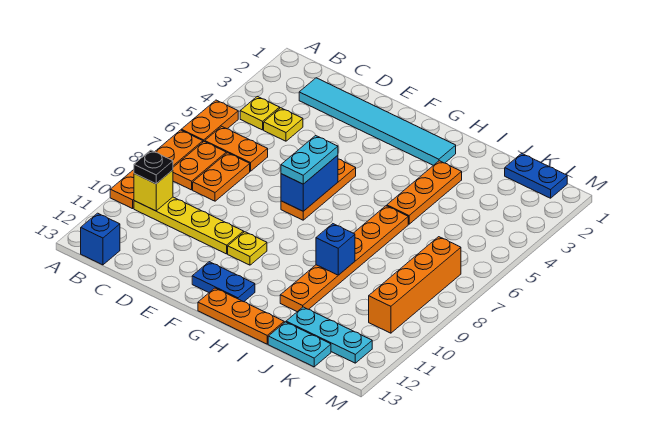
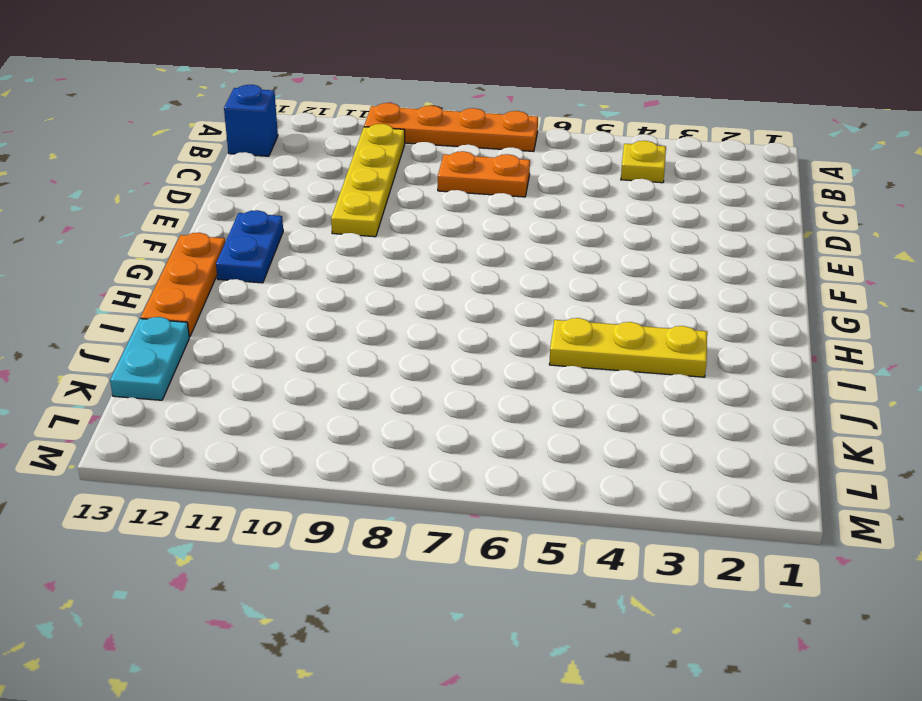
yellow 1x3 plate [549,318,707,377] -> orange 1x3 plate [387,161,462,224]
none -> orange 1x2 plate [181,100,238,142]
none -> orange 1x2 plate [205,126,268,171]
none -> orange 1x2 plate [173,141,226,190]

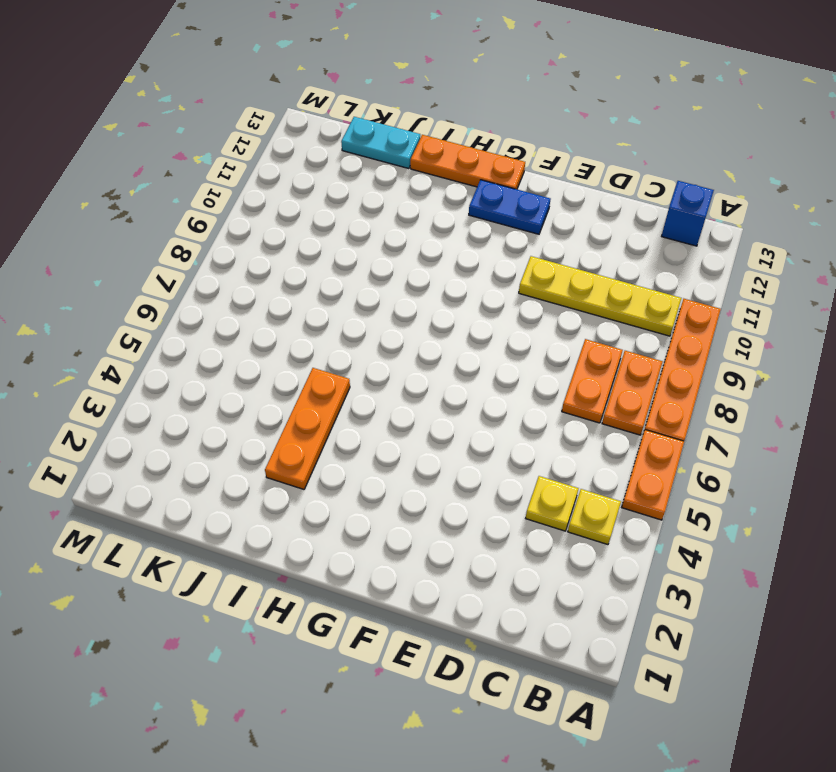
none -> orange 1x2 plate [205,126,268,171]
none -> cyan 1x6 tile [299,78,456,165]
none -> orange 1x3 plate [281,159,356,220]

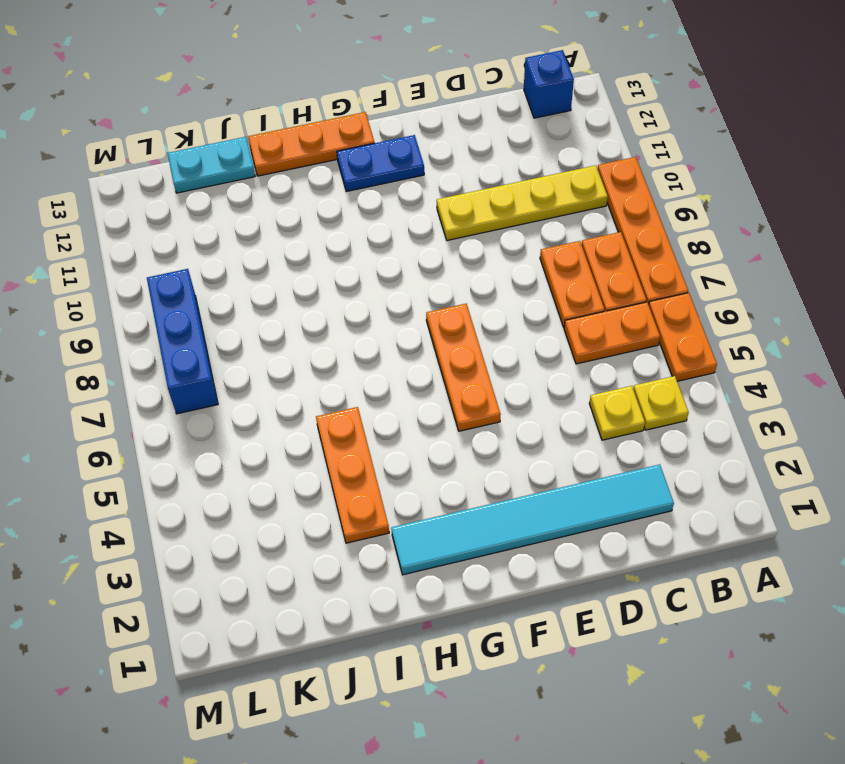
blue 1x3 brick [147,269,218,414] -> orange 1x4 brick [369,237,461,333]
none -> yellow 1x1 plate [228,232,267,265]
none -> orange 1x6 plate [280,206,408,312]
none -> cyan 1x3 plate [286,307,372,363]

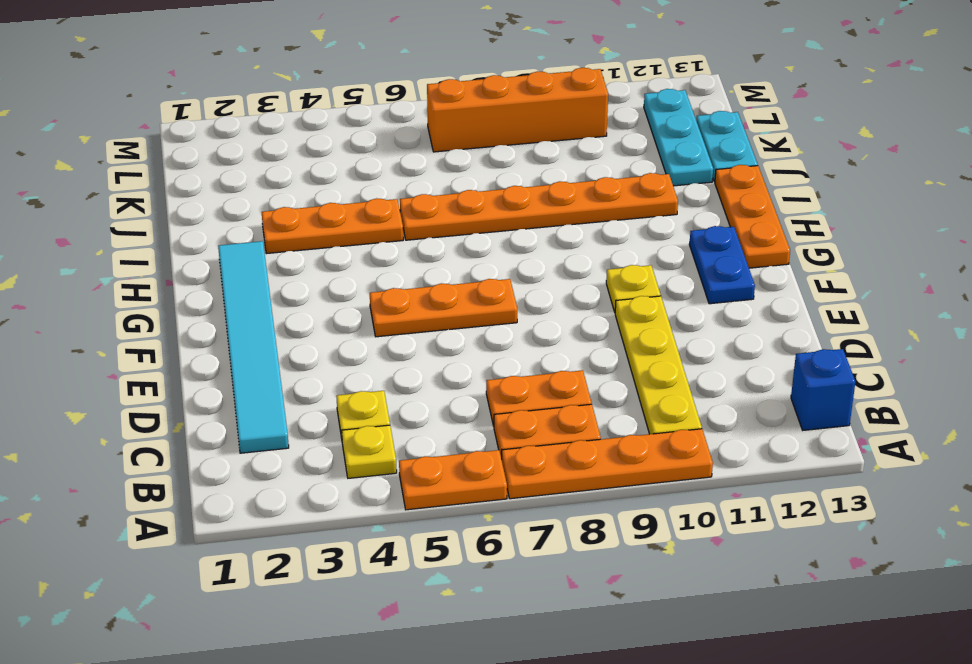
none -> orange 1x2 plate [205,126,268,171]
none -> blue 1x2 plate [505,153,567,198]
none -> yellow 1x1 brick [134,170,173,211]

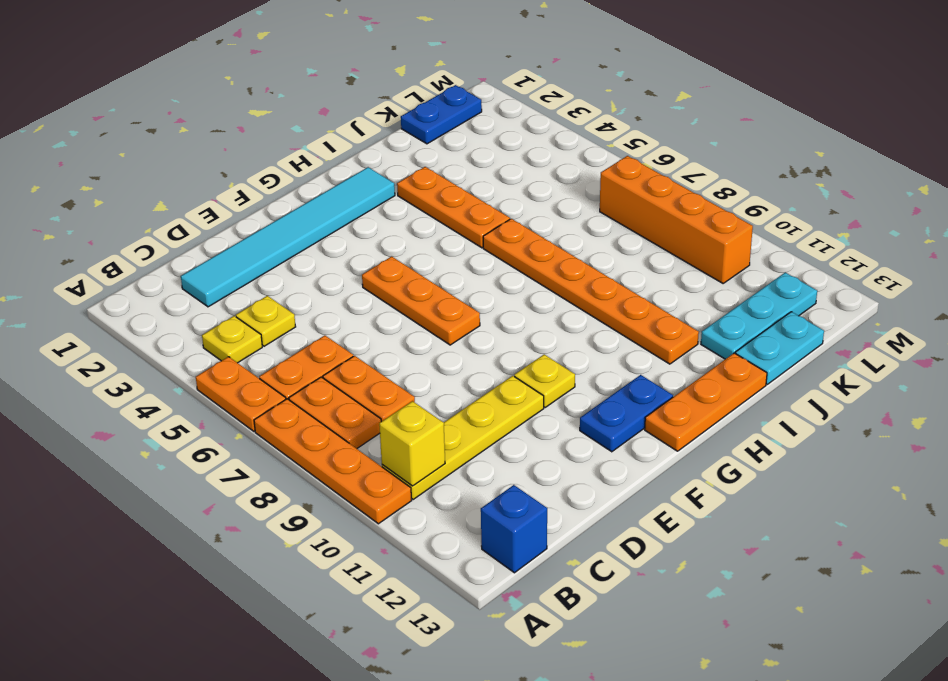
none -> blue 1x2 brick [281,155,338,211]
none -> blue 1x1 brick [316,224,355,275]
none -> black 1x1 plate [134,150,173,184]

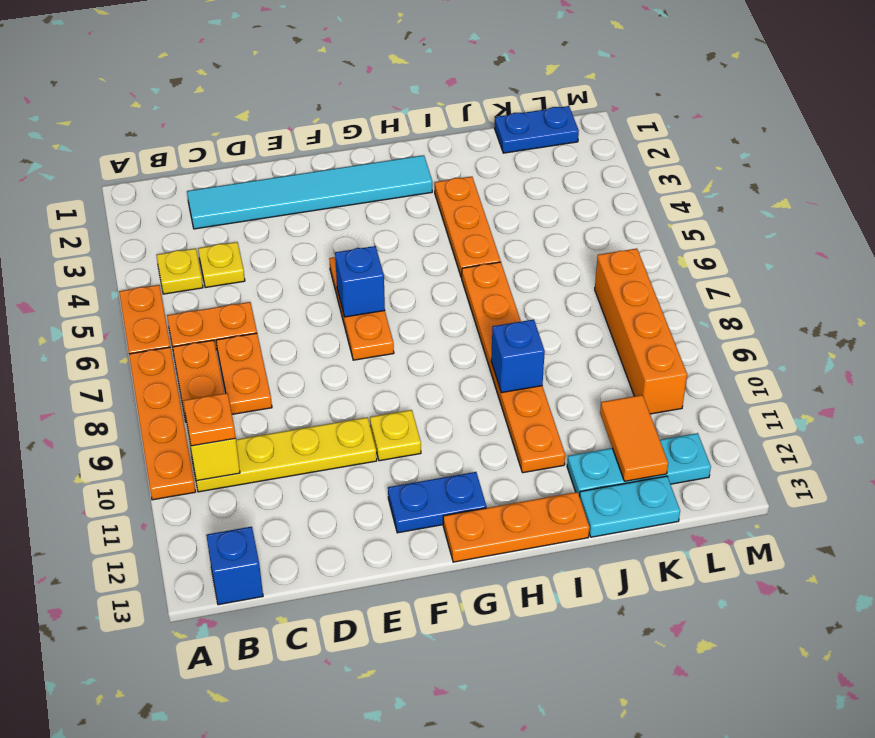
orange 1x1 plate [183,393,236,446] -> black 1x1 plate [134,150,173,184]
blue 1x1 brick [335,246,385,317] -> blue 1x2 brick [281,155,338,211]
orange 1x2 tile [600,395,668,481] -> none
none -> cyan 1x2 plate [281,135,338,184]

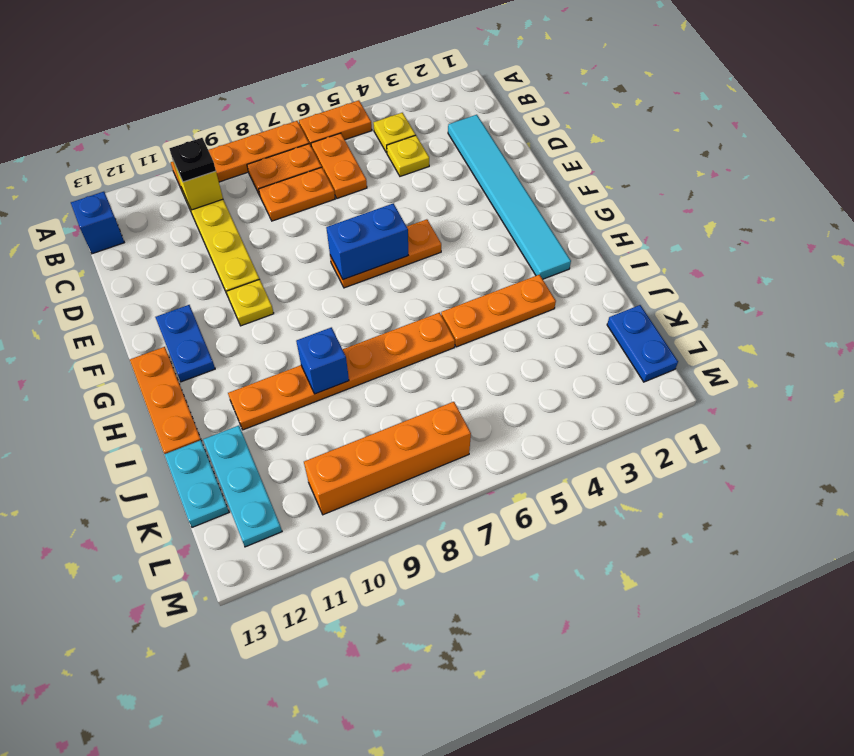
none -> cyan 1x2 plate [281,135,338,184]

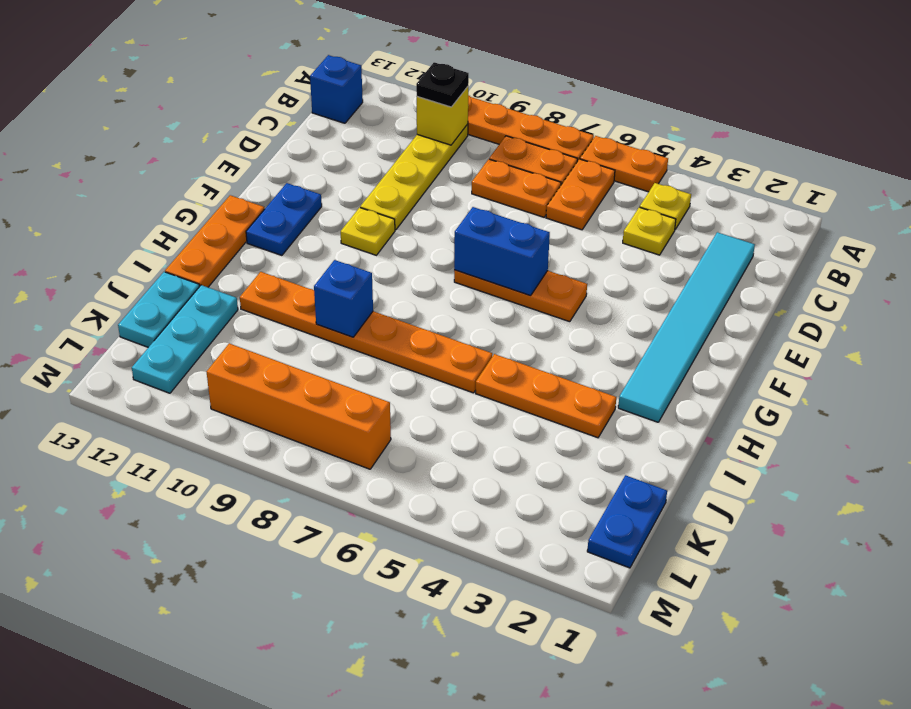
none -> cyan 1x2 plate [281,135,338,184]

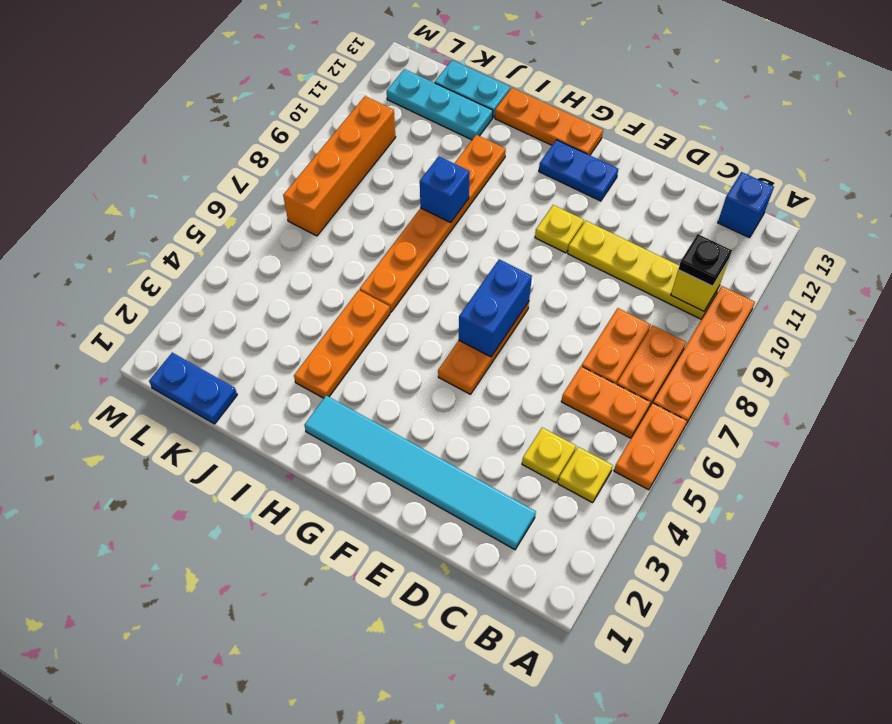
none -> cyan 1x2 plate [281,135,338,184]

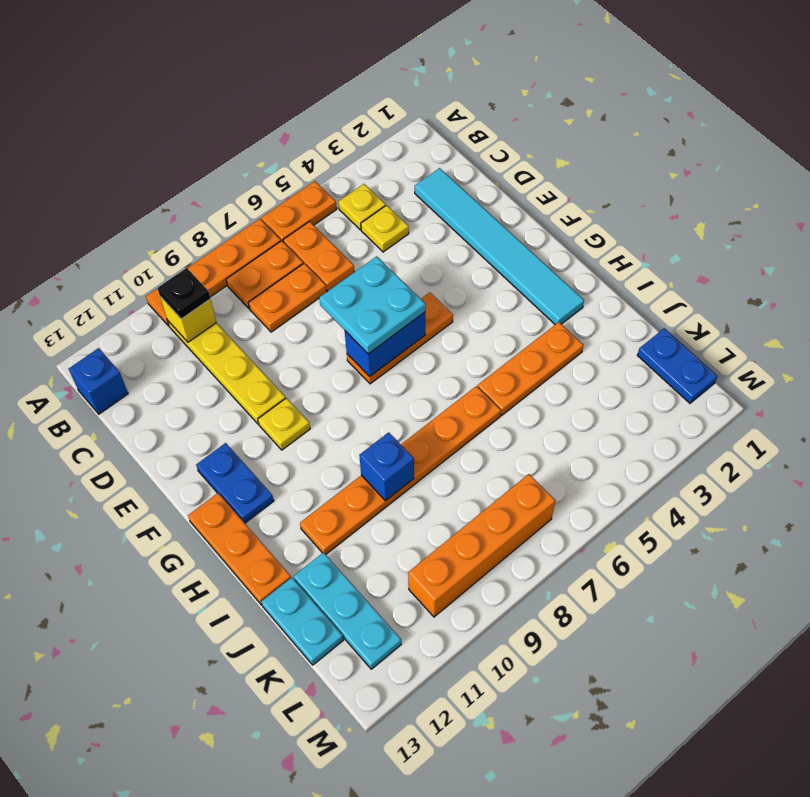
cyan 2x2 plate [319,256,426,354] -> cyan 1x2 plate [281,135,338,184]

